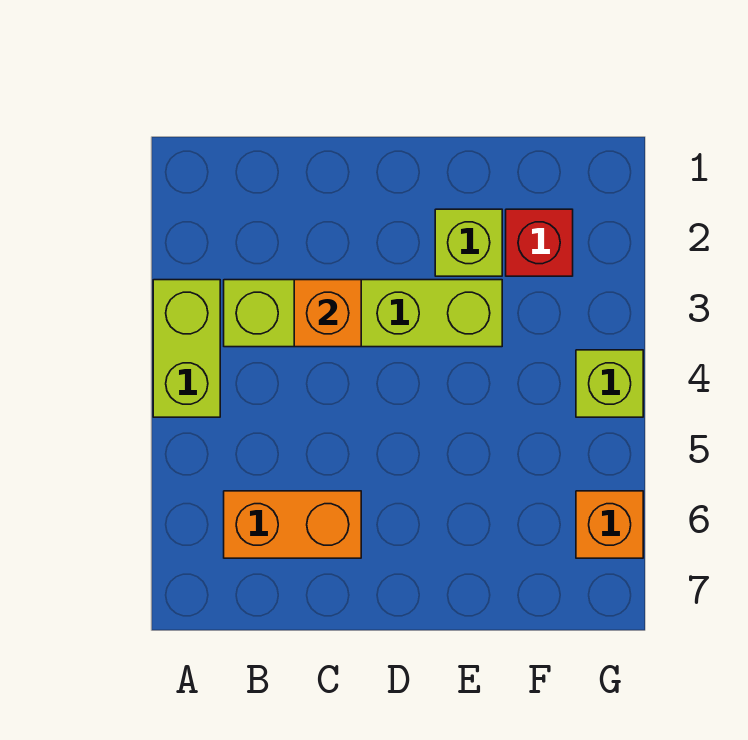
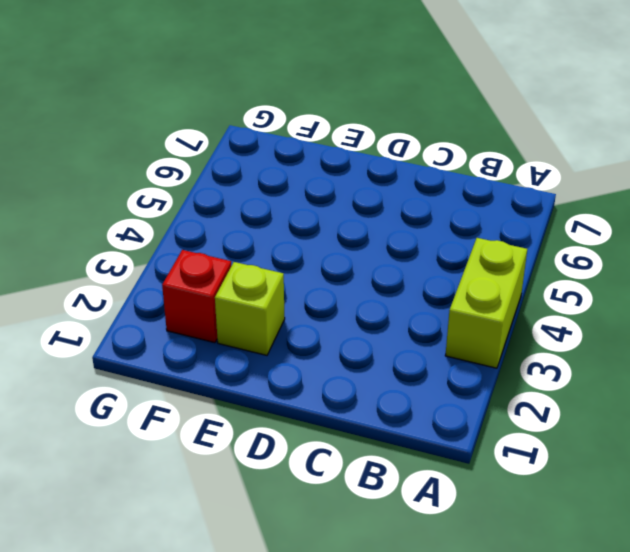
none -> lime 1x4 brick [224,280,502,347]
none -> orange 1x2 brick [224,491,361,558]

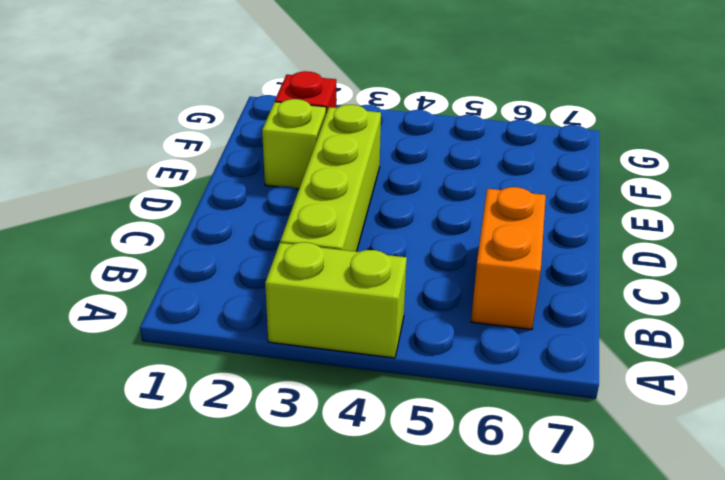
none -> lime 1x1 brick [576,350,643,417]
none -> orange 1x1 brick [576,491,643,558]

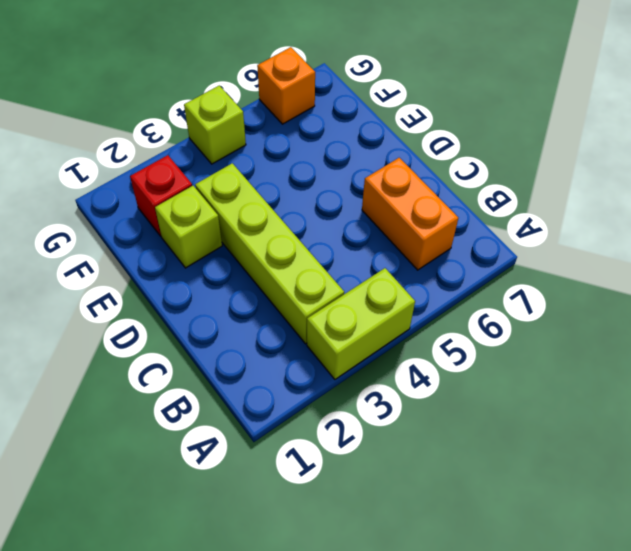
none -> orange 1x1 brick [294,280,361,347]

